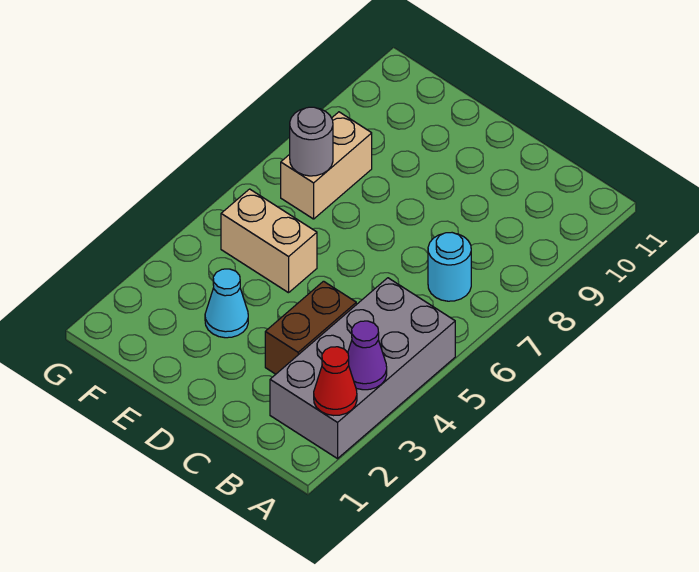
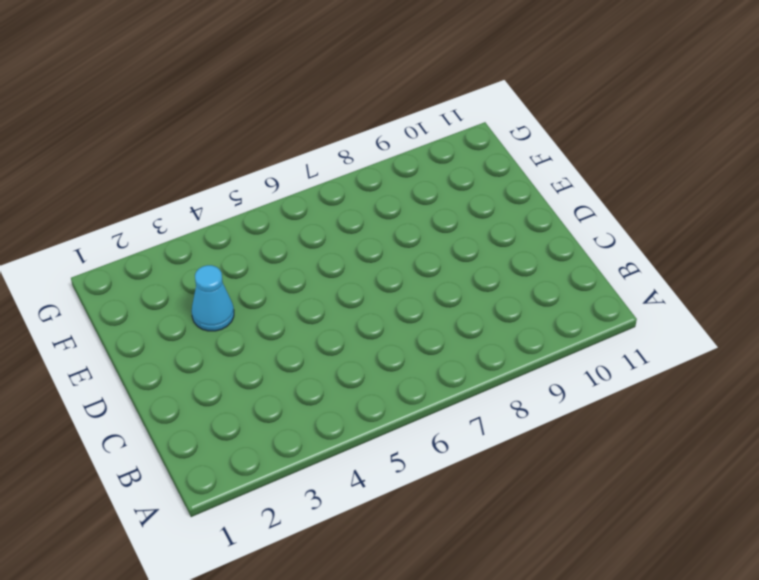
none -> grey 2x4 brick [270,278,455,459]
none -> cyan 1x1 round brick [428,233,471,301]

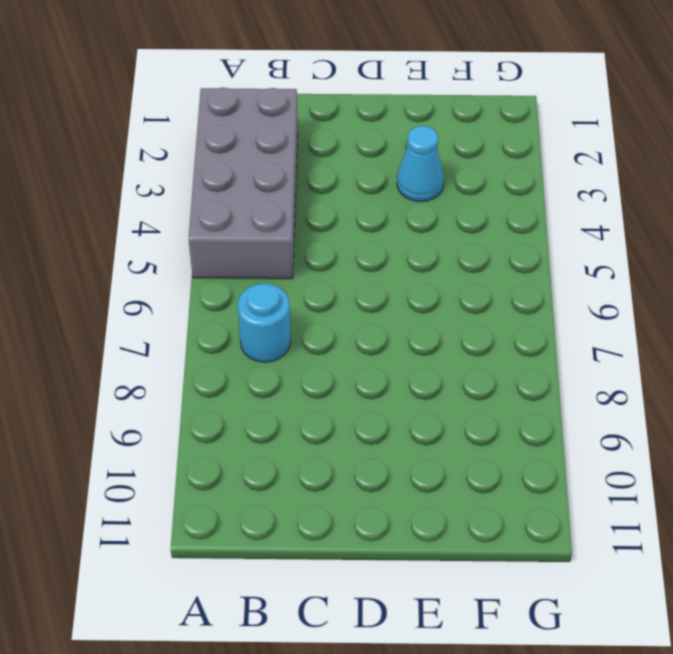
none -> brown 1x2 brick [265,281,356,374]
none -> tan 1x2 brick [221,189,317,293]

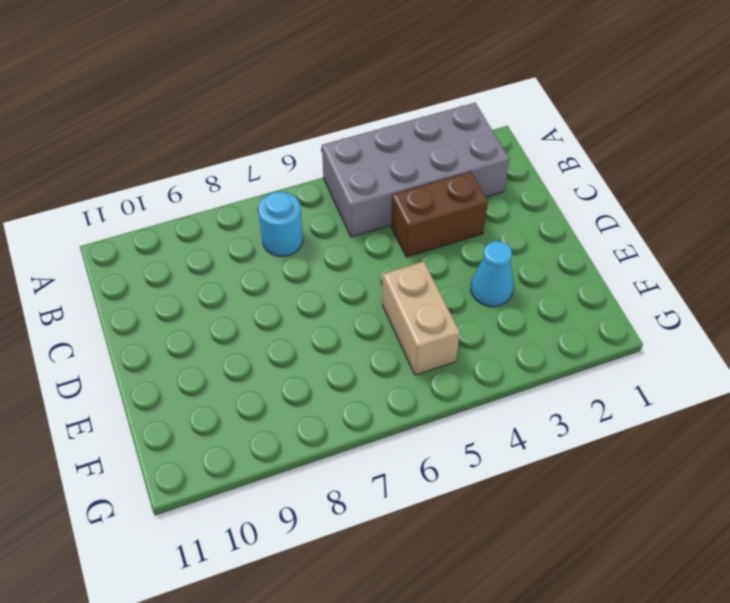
none -> tan 1x2 brick [281,112,372,219]
none -> red 1x1 cone [314,347,357,416]

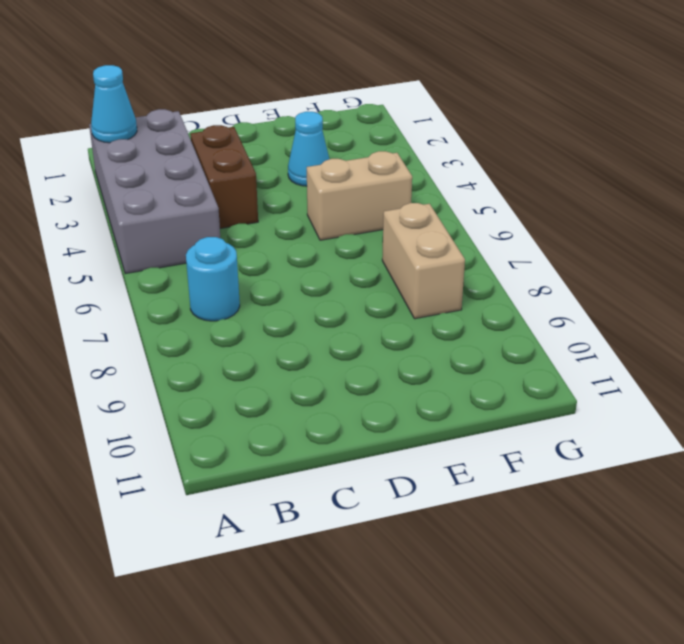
cyan 1x1 cone [91,65,137,143] -> red 1x1 cone [314,347,357,416]
none -> purple 1x1 cone [348,321,387,390]
none -> grey 1x1 round brick [290,107,333,176]

